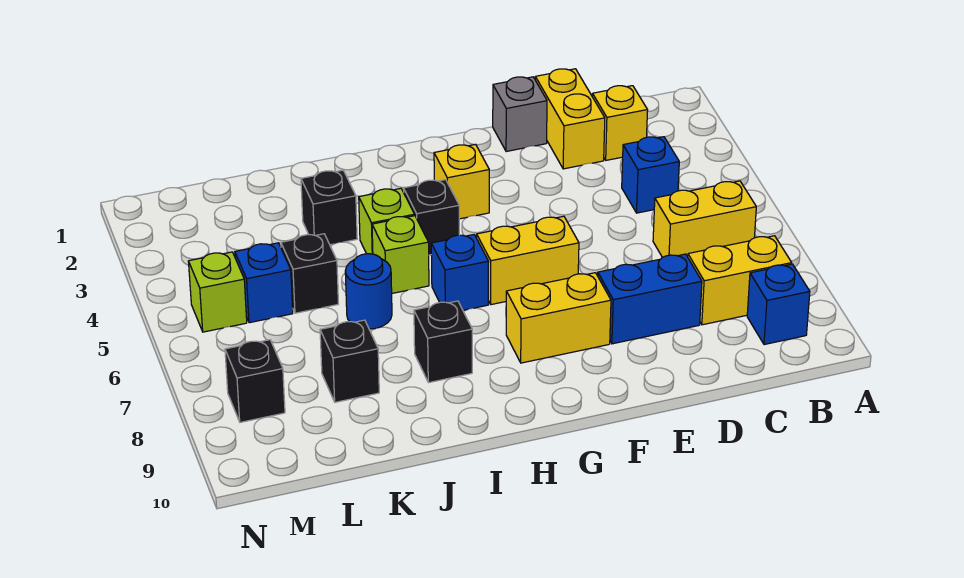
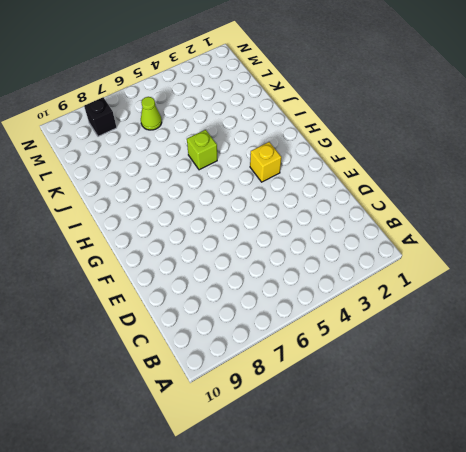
lime 1x1 cone [141,97,162,130] -> none
none -> yellow 1x2 brick [653,181,756,257]
none -> yellow 1x2 brick [688,236,792,325]
none -> blue 1x1 brick [747,264,810,345]

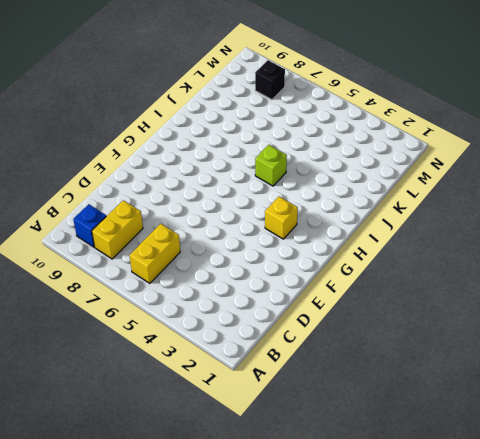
none -> yellow 1x1 brick [592,86,648,160]
none -> blue 1x1 brick [622,137,679,213]
none -> yellow 1x2 brick [535,69,605,169]

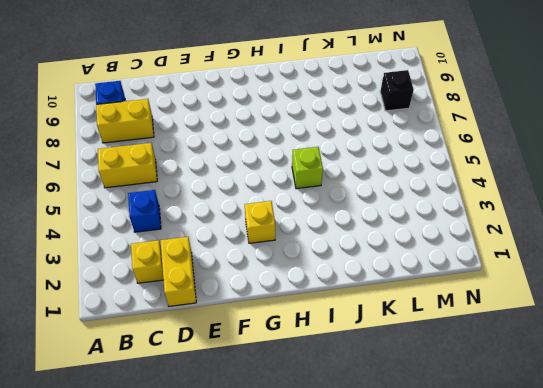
none -> blue 1x2 brick [598,254,702,344]
none -> grey 1x1 brick [493,77,547,152]
none -> yellow 1x2 brick [477,216,579,305]

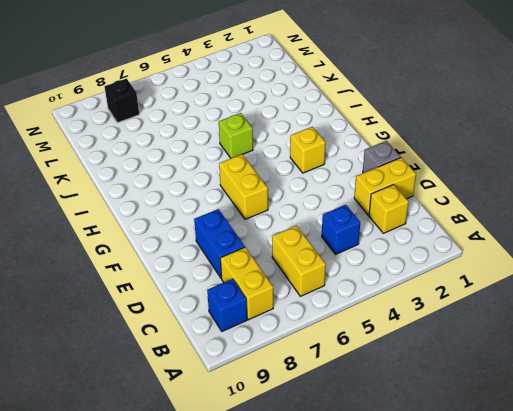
none -> yellow 1x2 brick [506,273,611,363]
none -> black 1x1 brick [404,180,459,255]
none -> blue 1x1 brick [431,235,489,310]

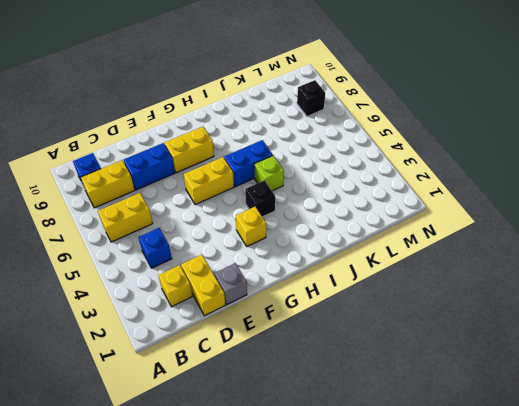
blue 1x2 brick [224,140,273,187] -> blue 1x1 brick [431,235,489,310]
none -> lime 1x1 brick [359,188,414,254]
none -> black 1x1 brick [414,301,472,383]
none -> black 1x1 brick [301,170,357,245]

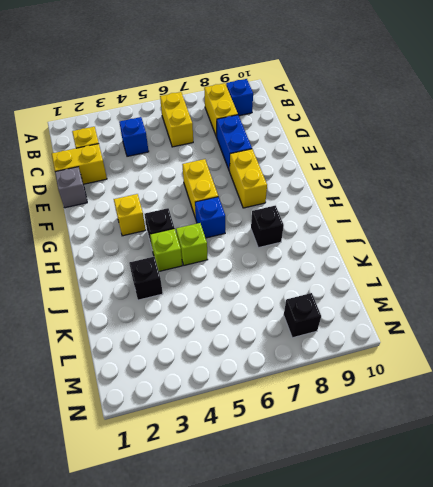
none -> blue 1x1 round brick [345,254,392,329]
none -> black 1x1 brick [281,234,338,313]
none -> black 1x1 brick [320,320,379,402]

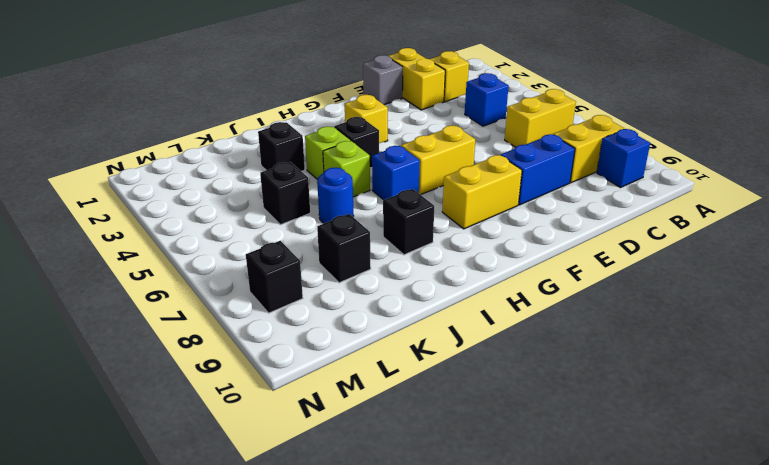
none -> blue 1x1 brick [235,243,293,323]
none -> lime 1x1 brick [188,252,247,332]

